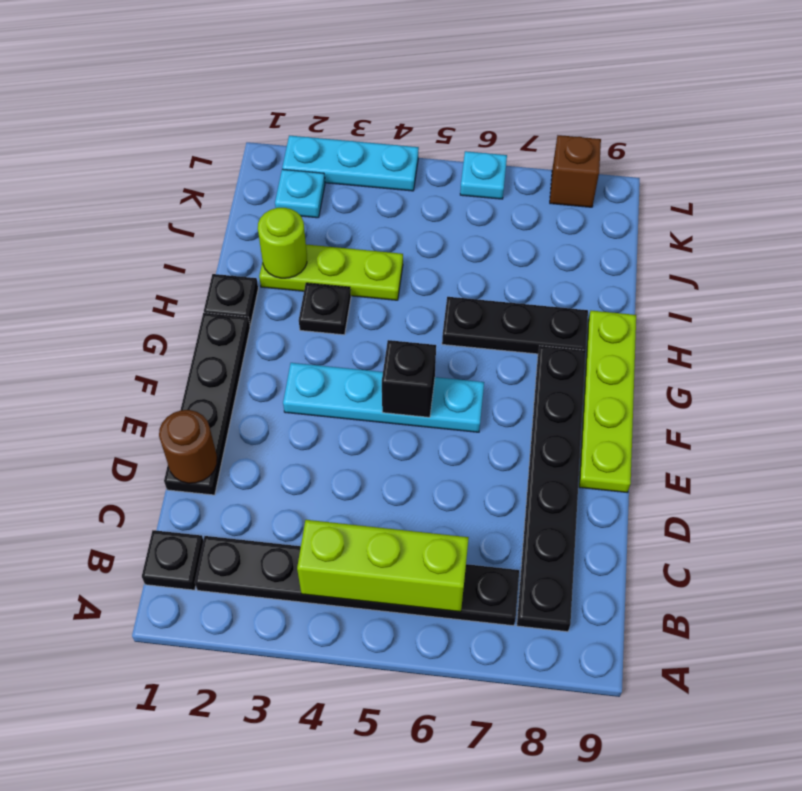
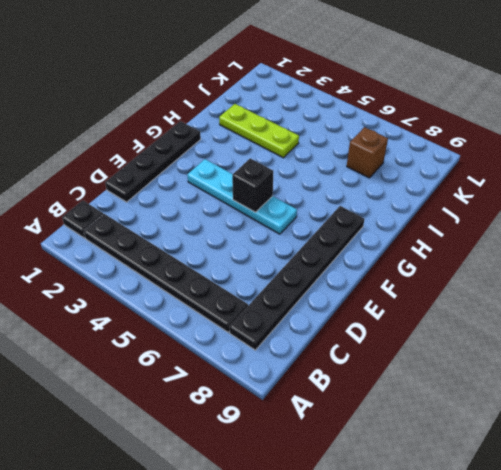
brown 1x1 brick [347,127,388,178] -> brown 1x1 brick moved to [550,135,601,207]
none -> lime 1x4 plate [579,311,636,493]
none -> black 1x1 plate [204,274,258,325]
none -> black 1x1 plate [299,283,351,335]

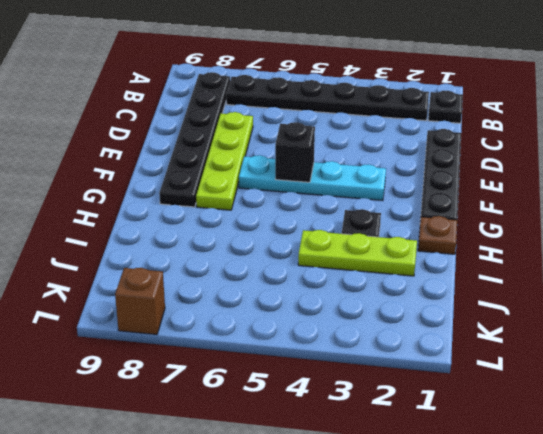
lime 1x4 plate [196,112,253,210] -> lime 1x4 plate moved to [579,311,636,493]
brown 1x1 plate [418,216,457,254] -> black 1x1 plate [204,274,258,325]
none -> black 1x3 plate [442,297,588,354]
none -> cyan 1x1 plate [275,169,325,218]
none -> cyan 1x3 plate [282,136,419,191]

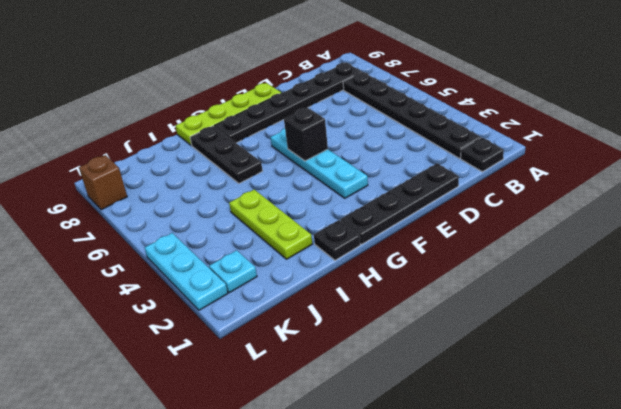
none -> black 1x1 plate [299,283,351,335]
none -> cyan 1x1 plate [460,151,507,199]
none -> lime 1x3 brick [297,520,469,612]

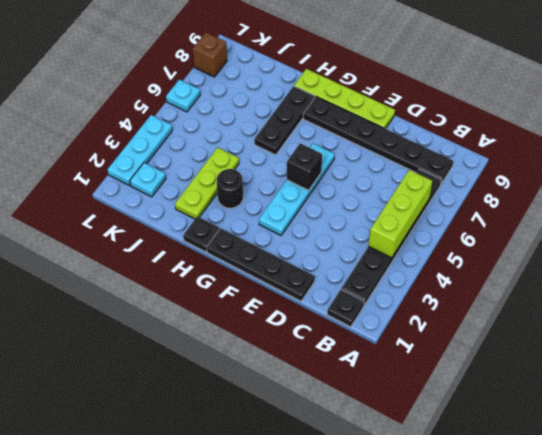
black 1x1 round brick [217,169,243,208] -> black 1x1 plate [299,283,351,335]
none -> brown 1x1 round brick [159,410,217,483]
none -> lime 1x1 round brick [258,208,307,278]

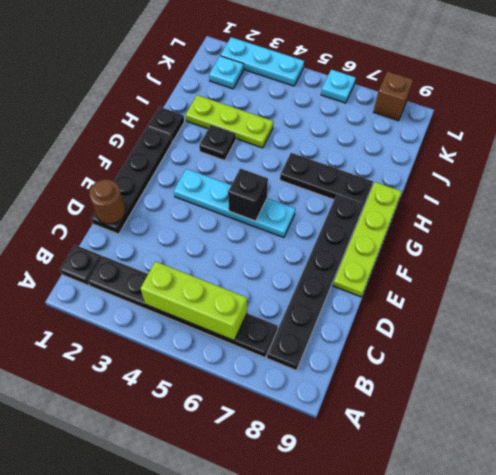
none -> lime 1x1 round brick [258,208,307,278]

